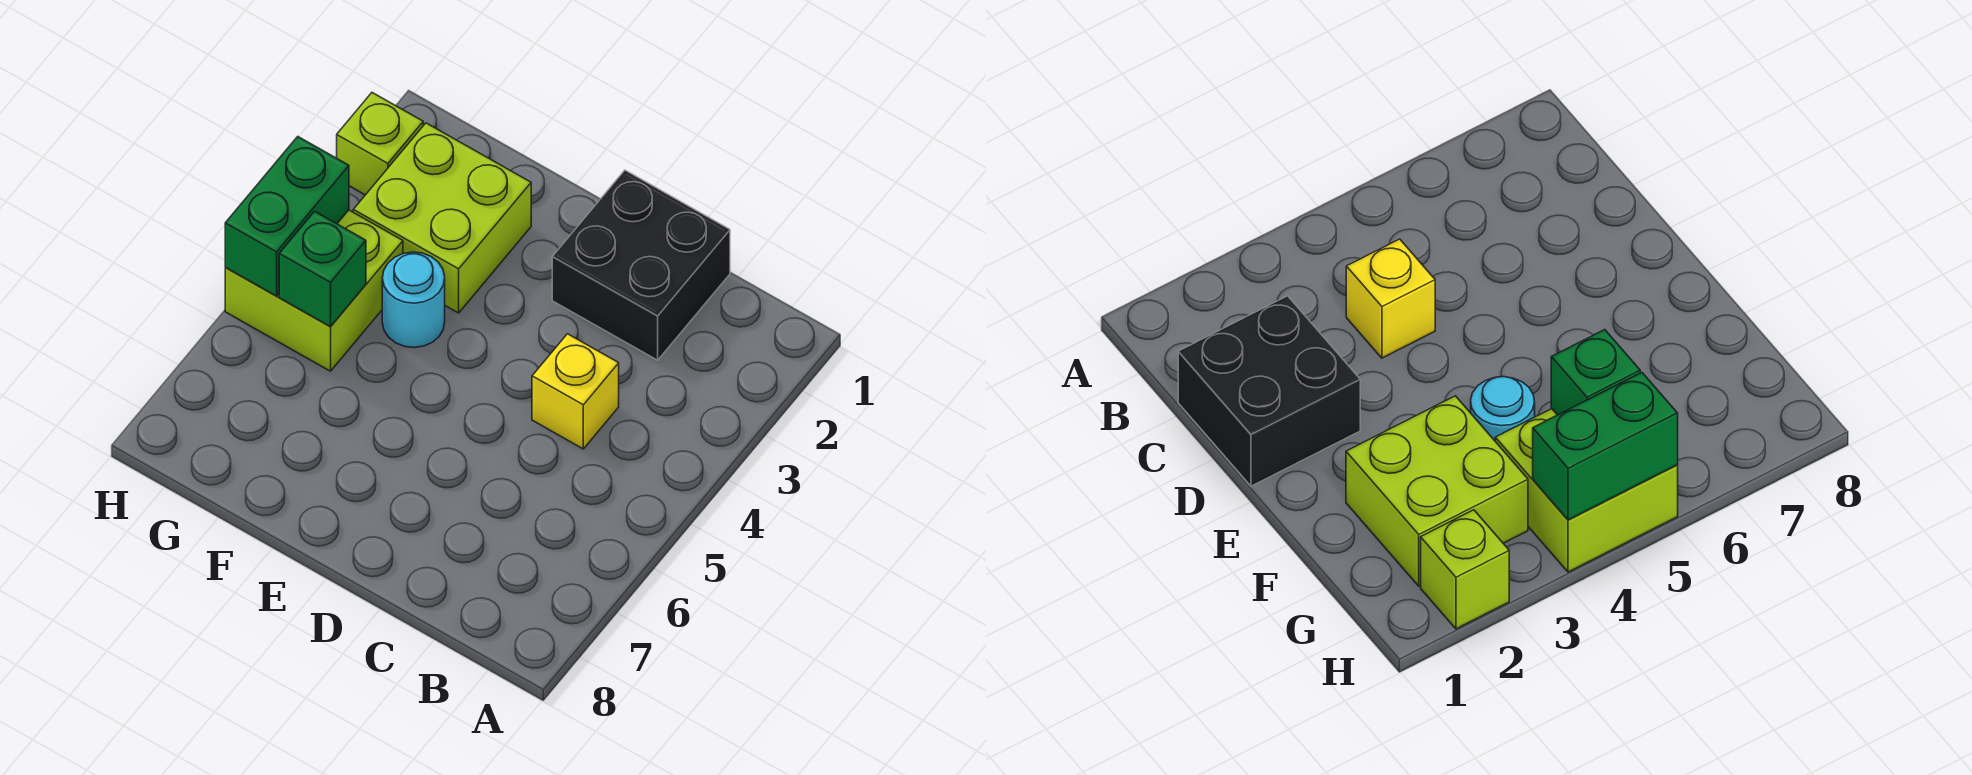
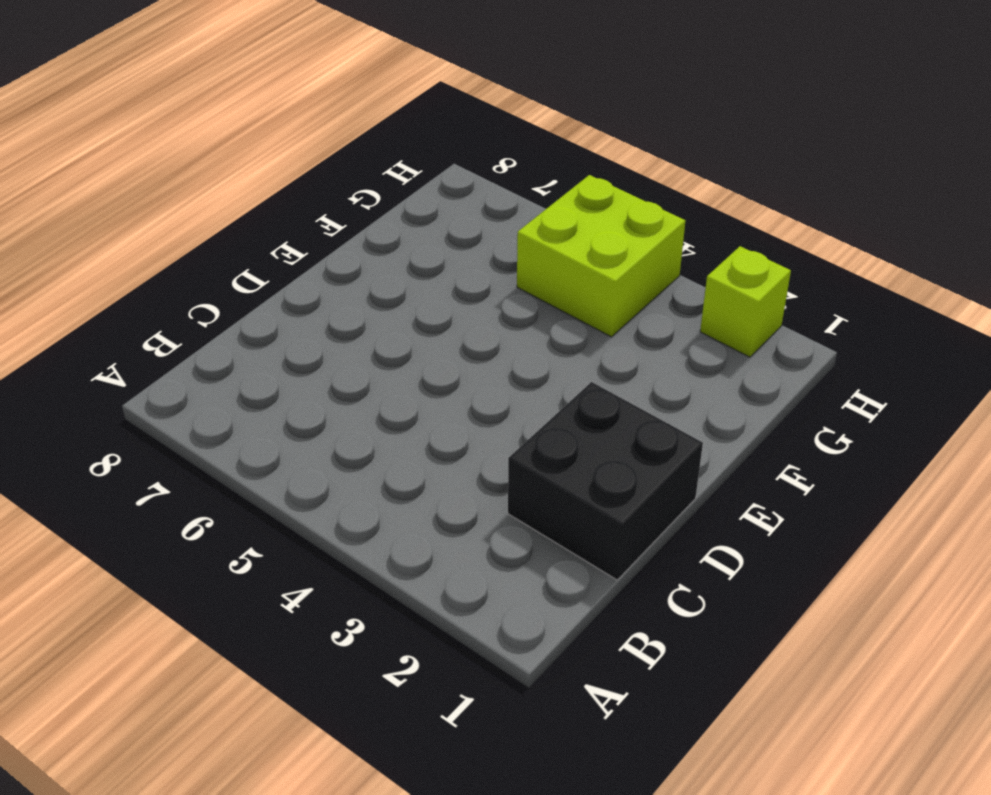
none -> yellow 1x1 brick [532,334,619,449]
none -> lime 2x2 brick [353,123,531,313]

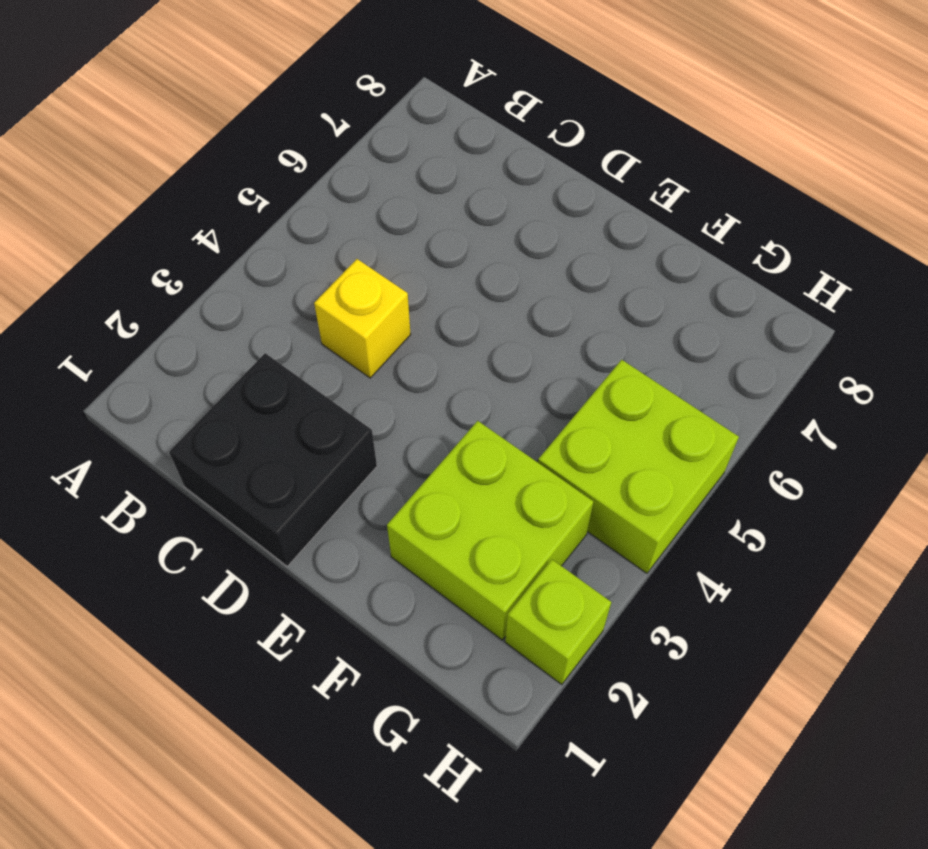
none -> cyan 1x1 round brick [382,252,445,348]
none -> green 1x1 brick [279,211,366,327]

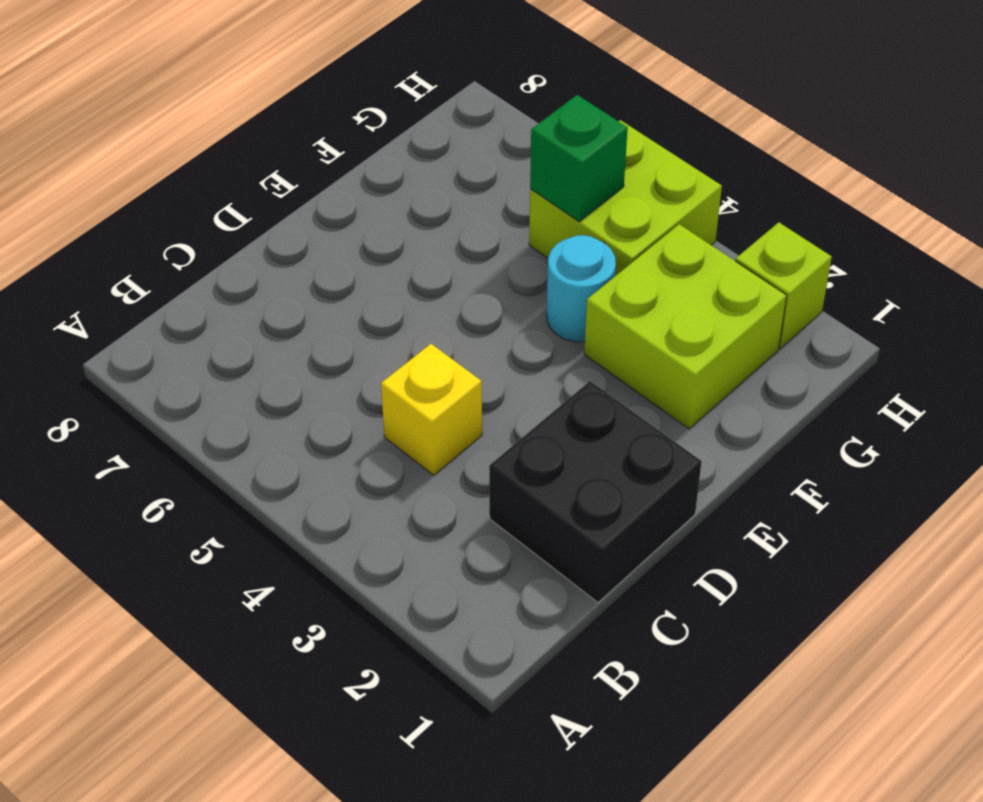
none -> green 1x2 brick [225,137,349,296]

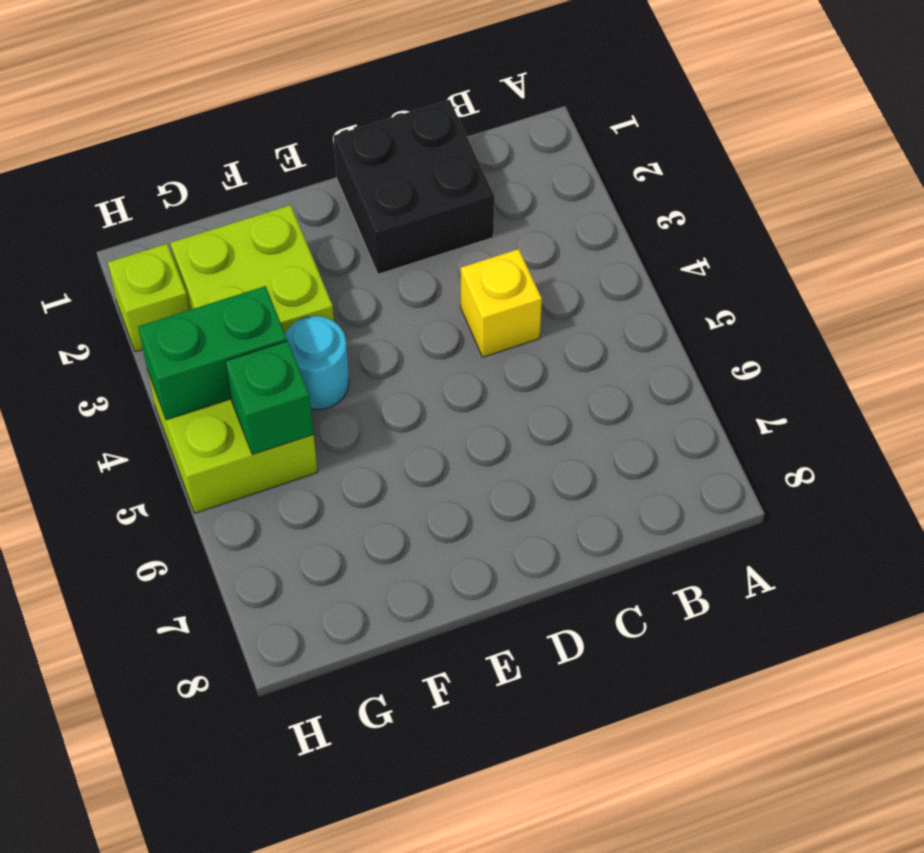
green 1x2 brick [138,286,287,420] -> green 1x2 brick turned to [225,137,349,296]

